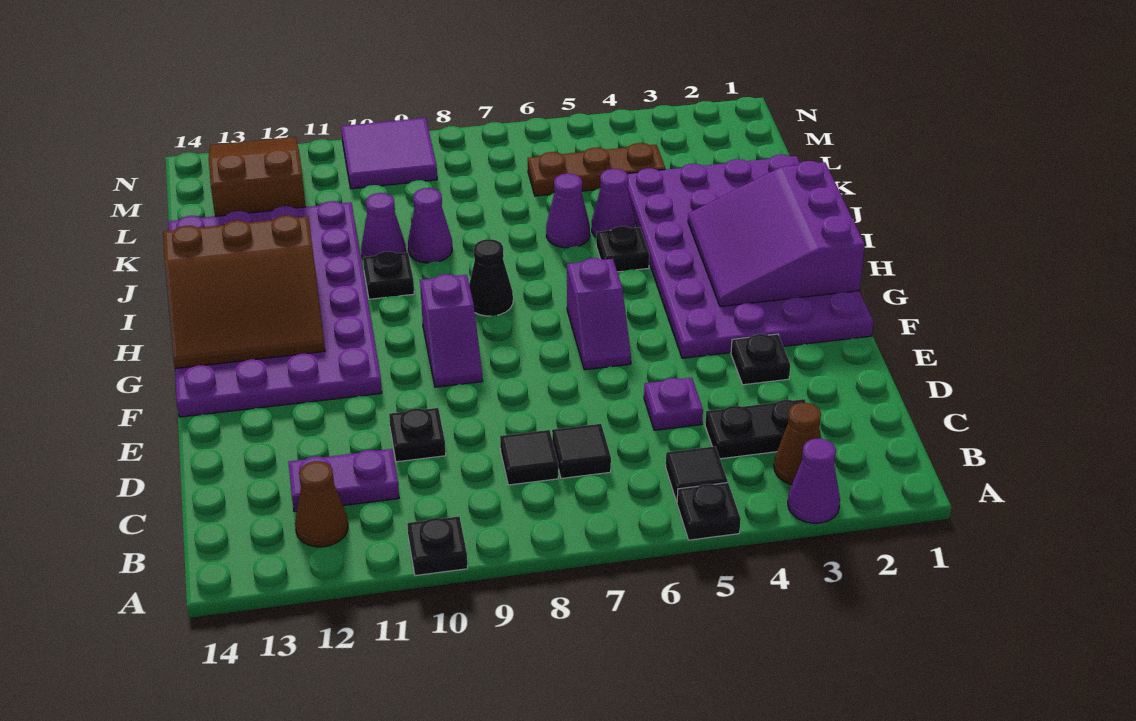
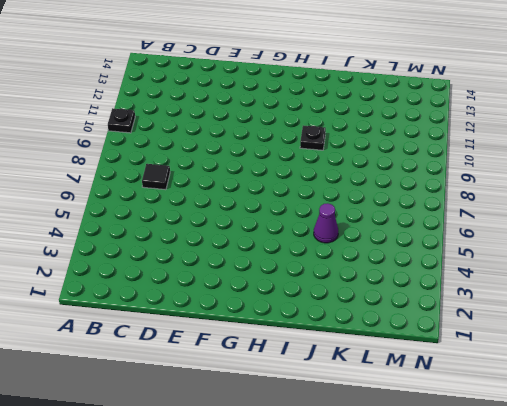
none -> purple 1x1 cone [788,439,840,523]
none -> black 1x1 plate [677,483,741,540]
none -> brown 1x1 cone [774,403,821,485]

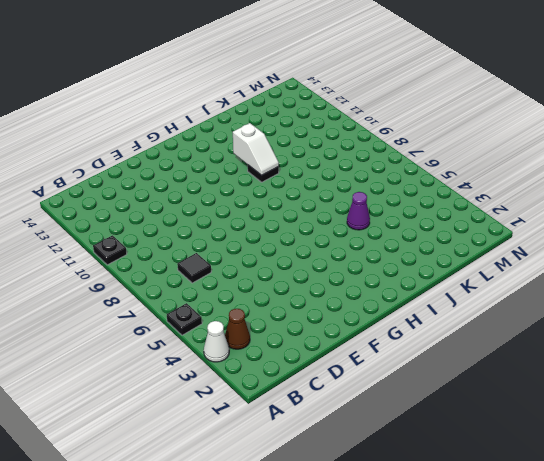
white 1x1 cone [204,321,229,362] -> purple 1x1 cone [788,439,840,523]
white 1x2 slope [233,123,279,175] -> none
none -> black 1x1 tile [666,446,728,502]
none -> brown 1x1 cone [295,461,348,547]
none -> black 1x2 plate [705,399,806,459]

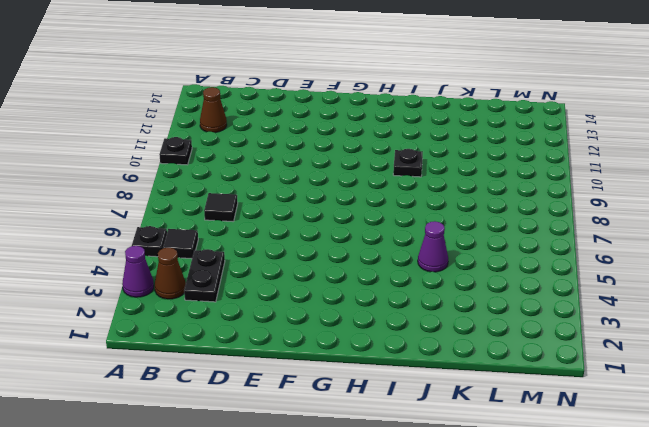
none -> black 1x1 tile [500,430,558,485]
none -> purple 1x2 plate [288,449,399,512]
none -> purple 1x1 plate [644,378,703,430]

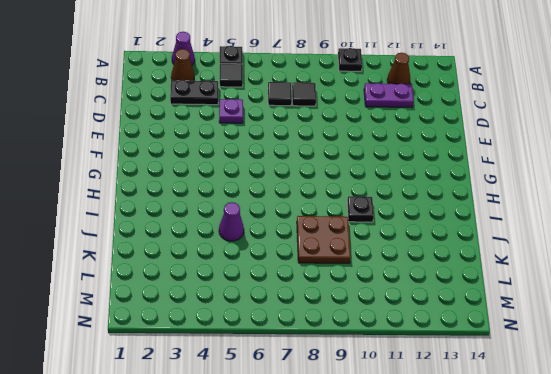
brown 2x2 plate [297,216,351,263] -> purple 1x1 cone [408,188,452,263]
none -> black 1x1 plate [389,408,446,462]
none -> black 1x1 plate [731,334,790,385]
none -> purple 4x6 plate [628,154,873,358]

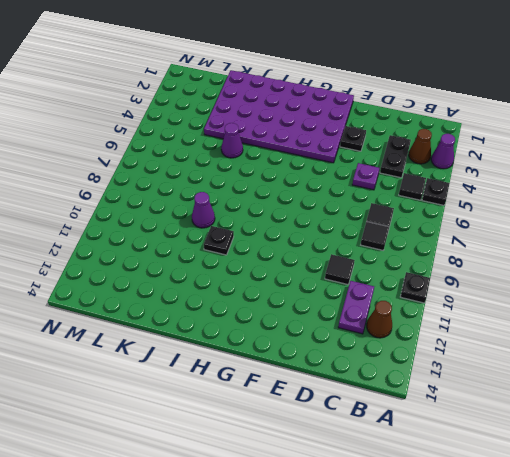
black 1x1 tile [325,254,355,284] -> black 1x1 plate [389,408,446,462]
none -> purple 1x2 slope [567,258,631,370]
none -> purple 1x2 slope [420,274,482,387]
none -> purple 4x6 plate [168,201,382,417]

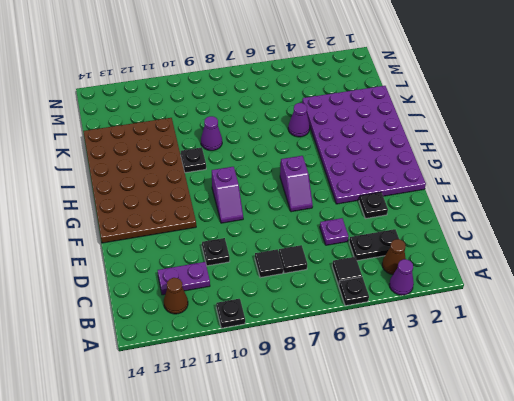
brown 4x6 plate [84,118,196,243] -> purple 4x6 plate [168,201,382,417]
none -> black 1x1 cone [469,239,513,316]
none -> black 1x1 plate [596,226,649,272]
none -> purple 1x1 cone [546,174,590,248]

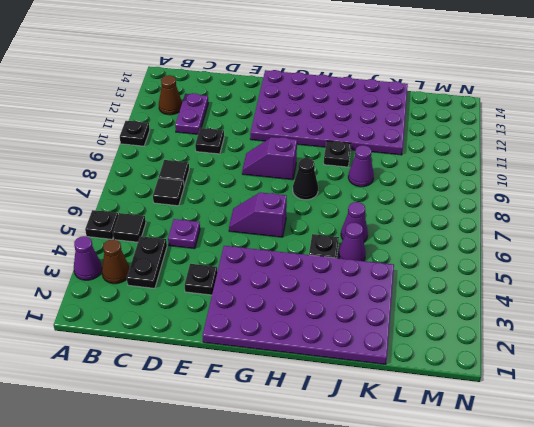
none -> purple 1x1 cone [361,193,406,259]
none -> brown 1x3 plate [528,143,665,196]
none -> brown 2x3 slope [209,137,306,216]

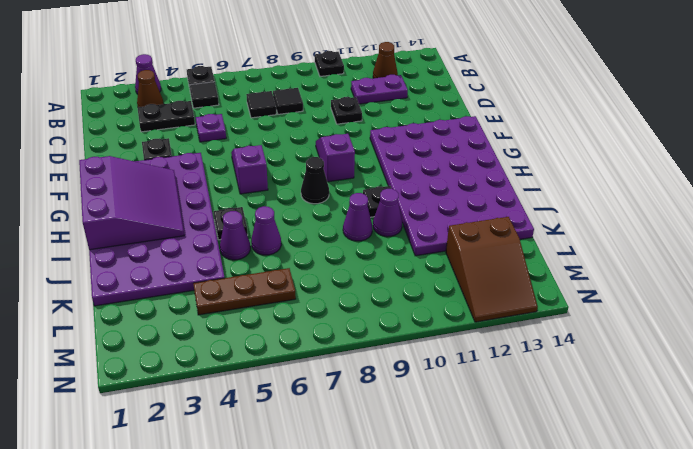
none -> purple 2x2 tile [341,118,437,189]
none -> brown 3x3 slope [163,215,325,368]

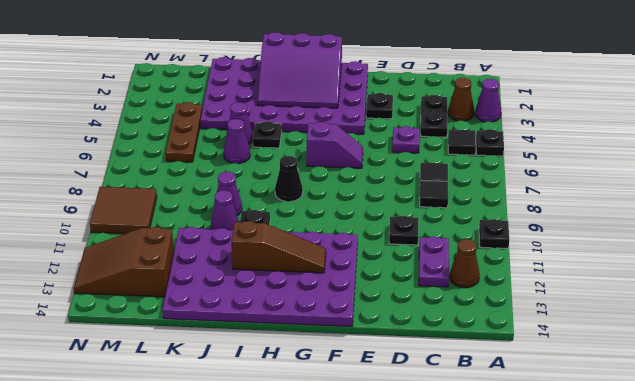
brown 1x3 slope [231,221,326,273] -> brown 3x3 slope [163,215,325,368]
brown 2x2 tile [90,187,157,234] -> purple 2x2 tile [341,118,437,189]
none -> purple 1x2 slope [420,274,482,387]

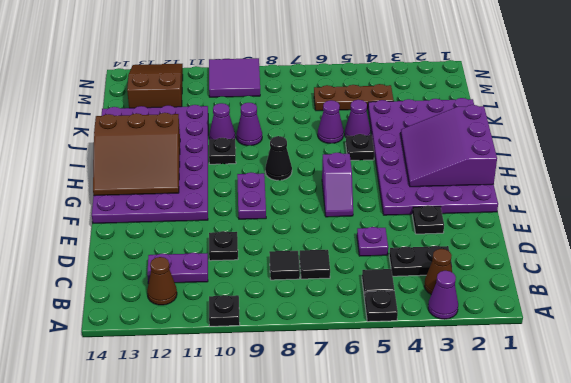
purple 1x2 plate [237,172,266,219] -> purple 1x2 slope [420,274,482,387]

